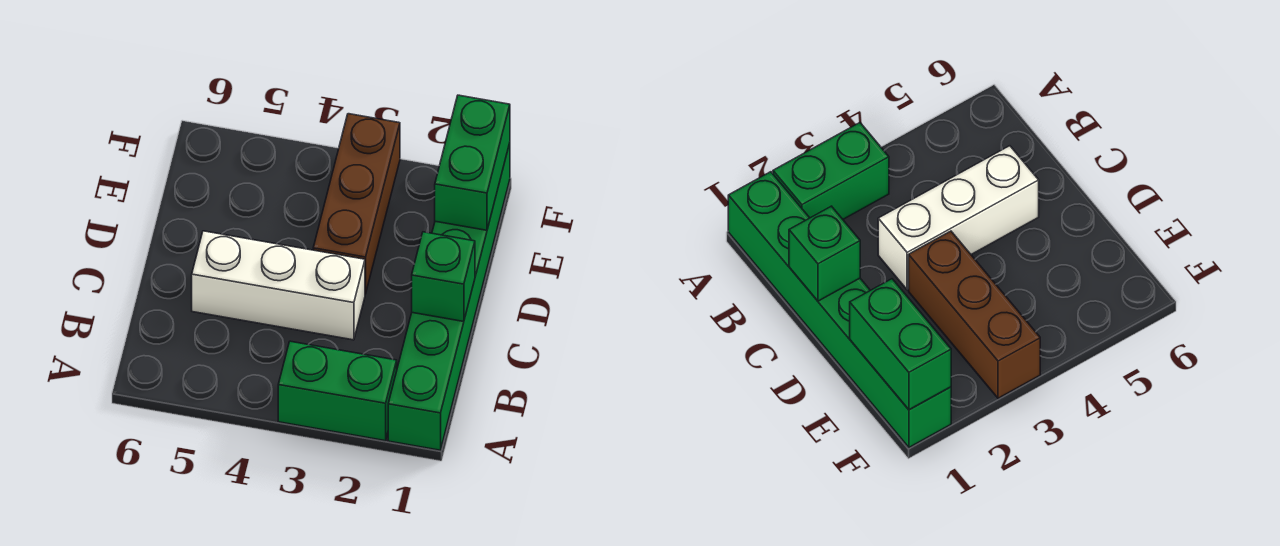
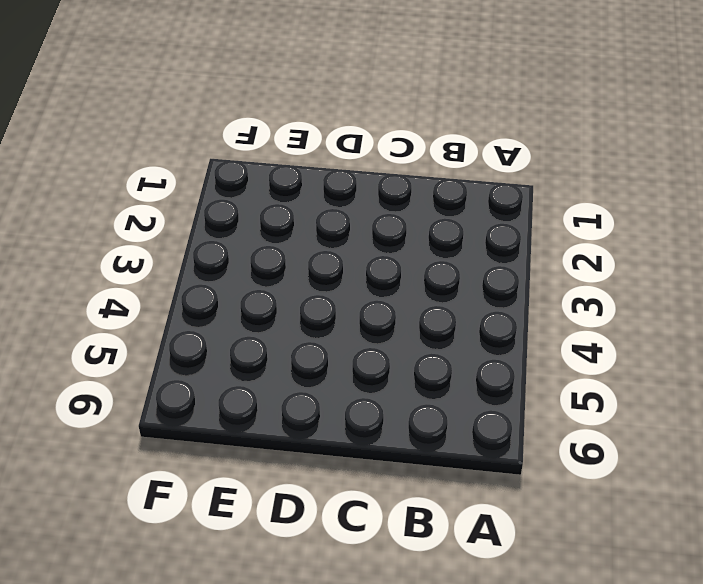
none -> green 1x6 brick [388,143,510,450]
none -> green 1x2 brick [278,341,397,441]

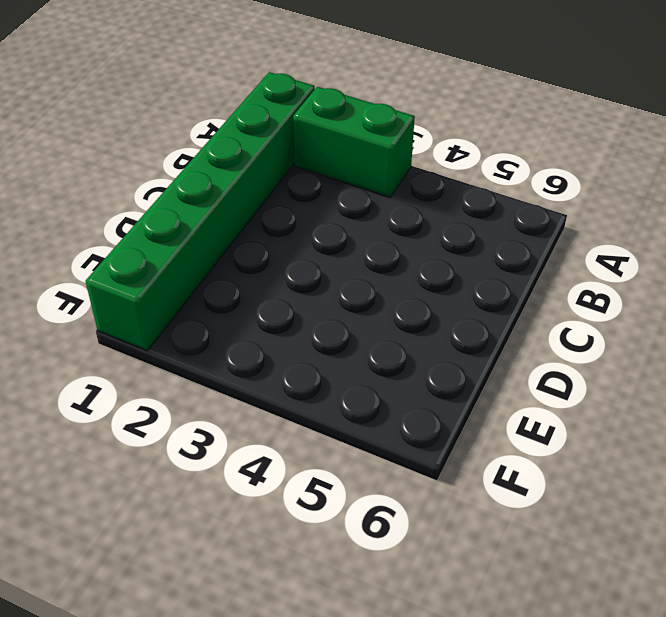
none -> white 1x3 brick [192,231,365,340]
none -> brown 1x3 brick [313,114,400,294]

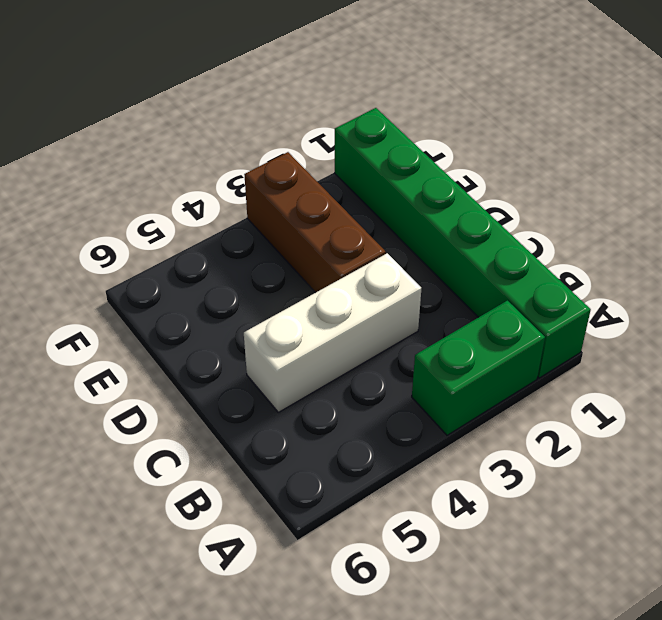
none -> green 1x1 brick [412,232,475,322]
none -> green 1x2 brick [435,95,510,230]

